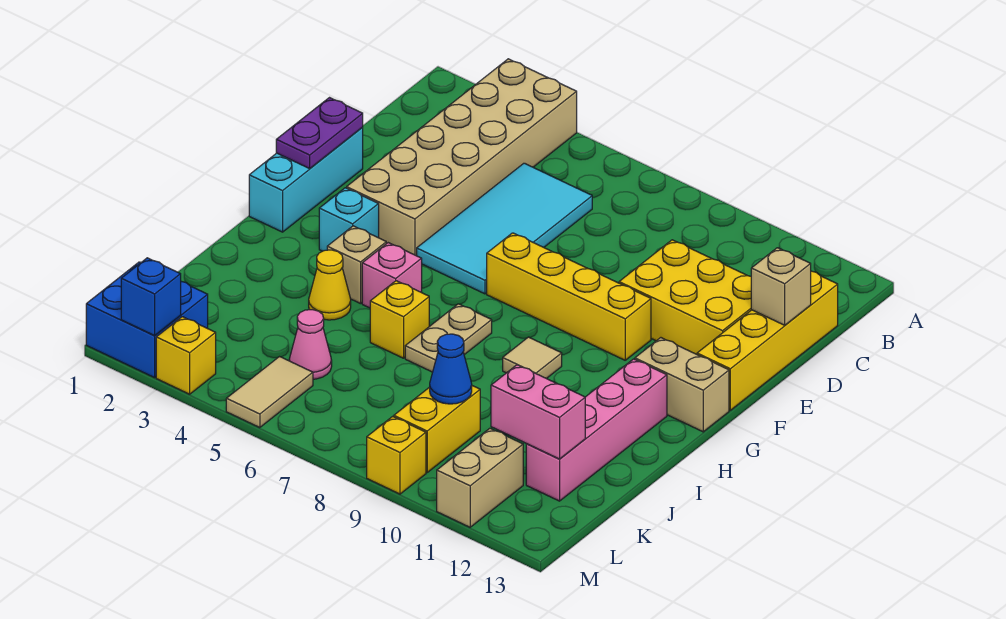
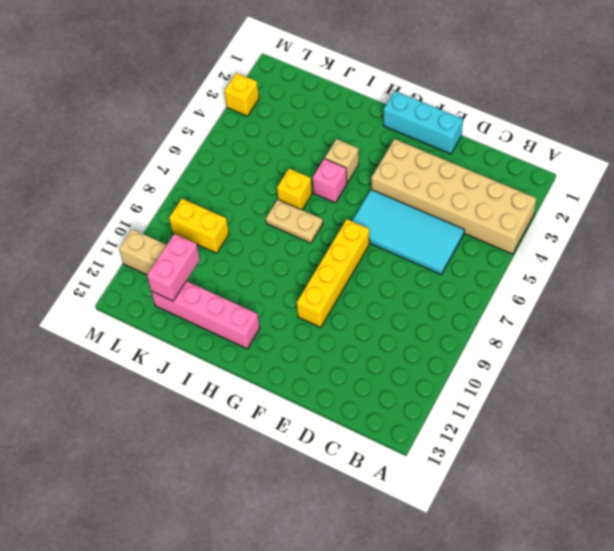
none -> yellow 1x4 brick [697,271,838,410]
none -> yellow 2x3 brick [619,240,751,354]
none -> cyan 1x1 brick [319,188,379,251]

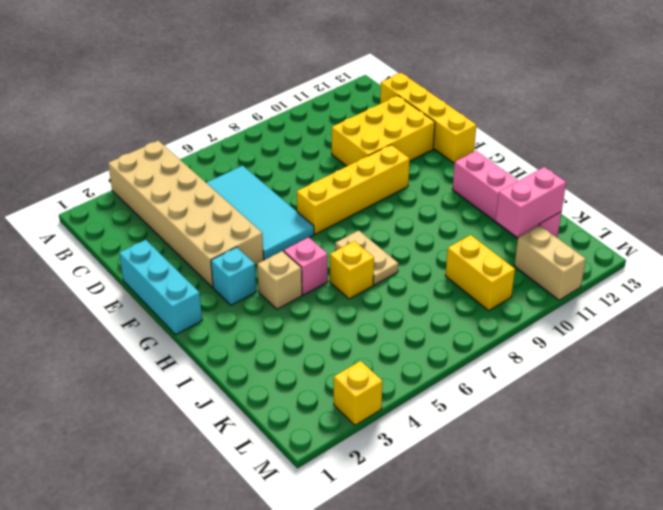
none -> tan 1x2 brick [635,338,729,432]
none -> tan 1x1 tile [503,337,562,379]
none -> yellow 1x1 cone [309,250,351,320]

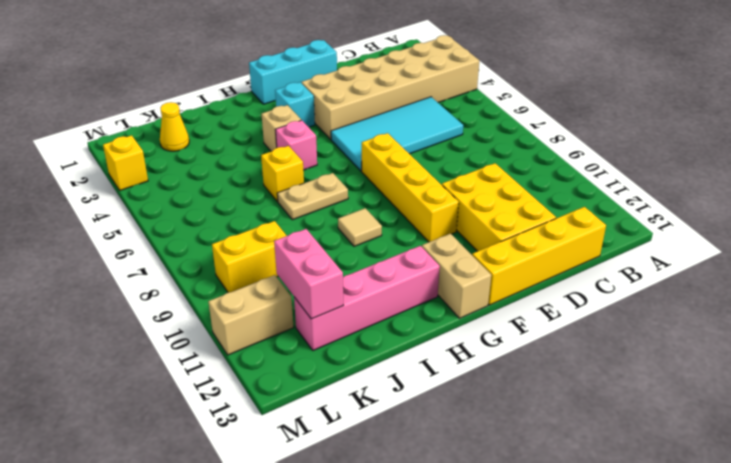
yellow 1x1 cone [160,102,189,151] -> yellow 1x1 cone moved to [309,250,351,320]
none -> pink 1x1 cone [289,310,332,379]
none -> blue 2x2 brick [86,262,208,378]
none -> tan 1x2 tile [226,357,313,428]

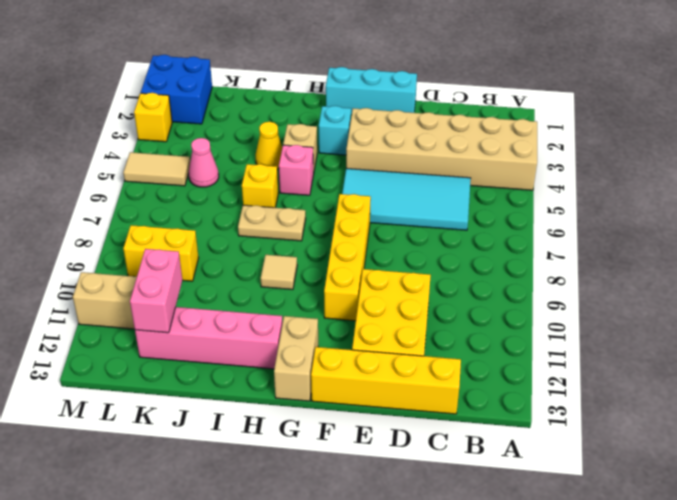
none -> yellow 1x1 brick [367,416,426,494]
none -> tan 1x1 brick [751,248,811,325]
none -> purple 1x2 plate [276,98,363,168]

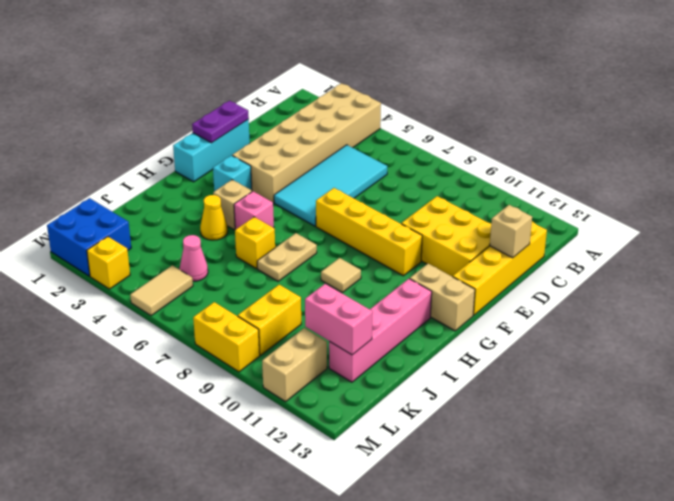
yellow 1x2 brick [193,302,260,372] -> yellow 1x1 brick [367,416,426,494]
none -> blue 1x1 cone [430,334,472,404]
none -> blue 1x1 brick [121,258,181,336]

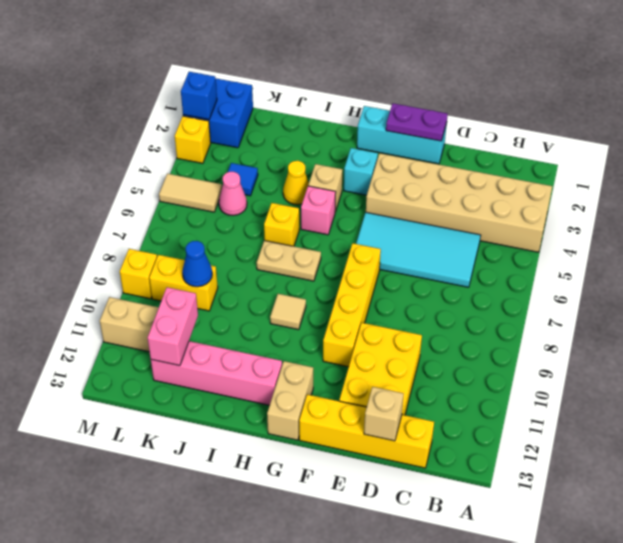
blue 1x1 tile [228,163,258,196] -> none

